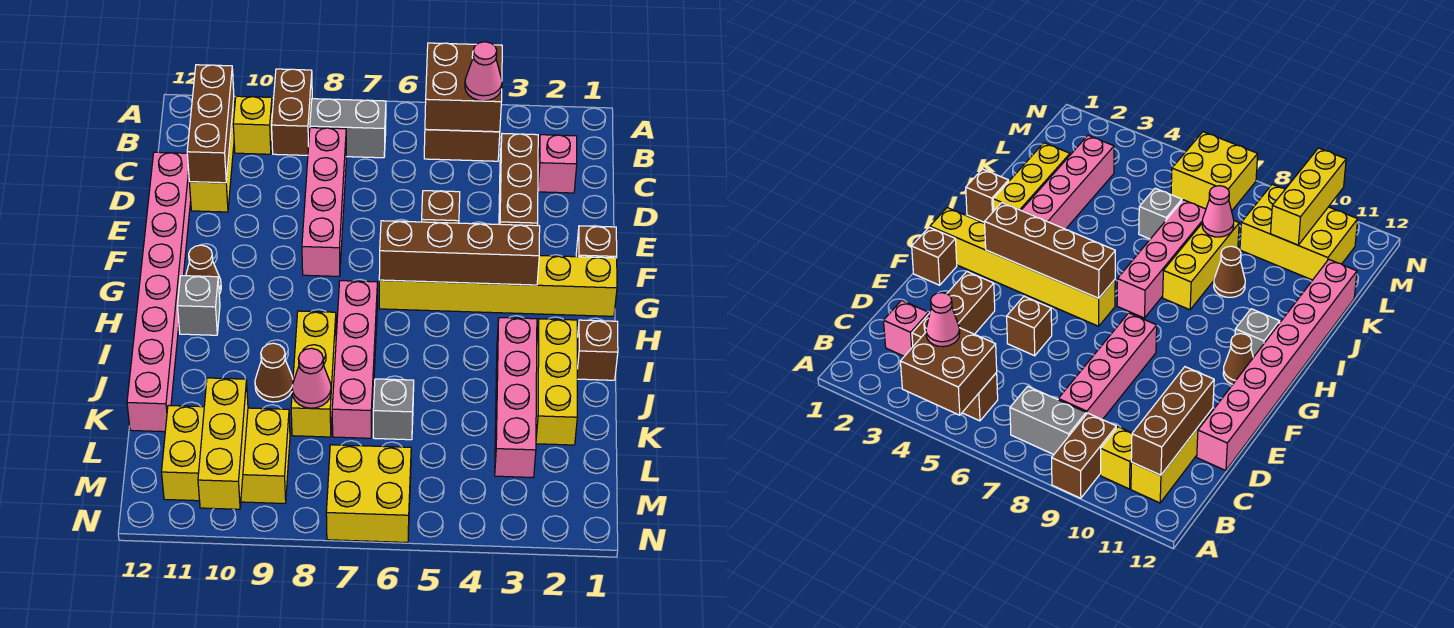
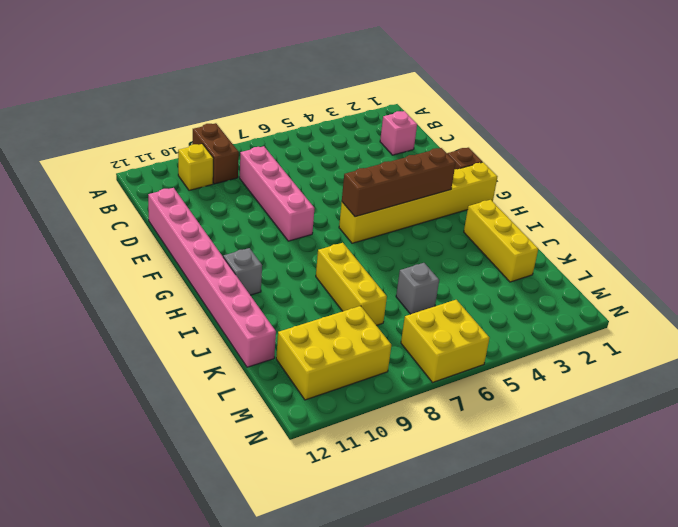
none -> brown 1x2 brick [424,129,500,161]
none -> grey 1x2 brick [310,99,386,158]
none -> yellow 1x3 brick [189,100,235,212]

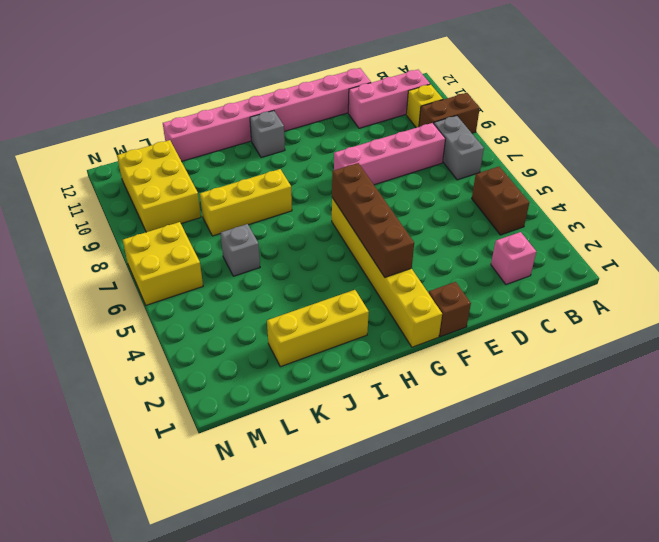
pink 1x3 brick [348,70,430,128] -> yellow 1x3 brick [189,100,235,212]
none -> brown 1x3 brick [499,134,538,226]
none -> brown 1x1 brick [422,191,460,223]
none -> brown 1x1 cone [186,245,221,294]

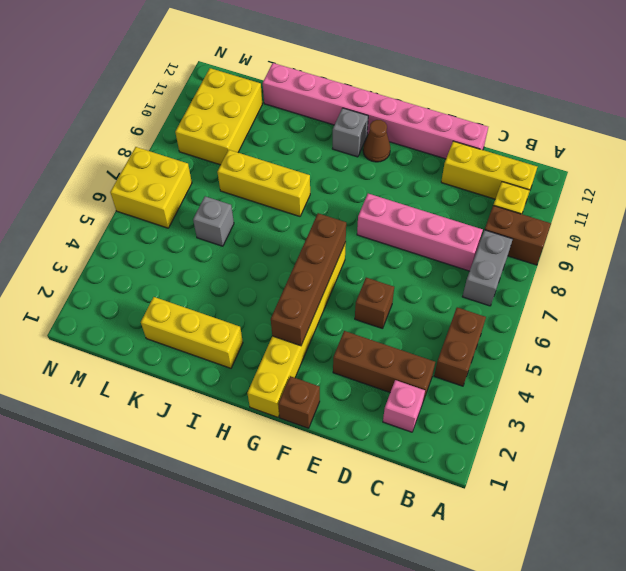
none -> pink 1x4 brick [332,281,377,438]
none -> brown 1x1 brick [577,320,618,380]
none -> pink 1x4 brick [495,318,537,477]

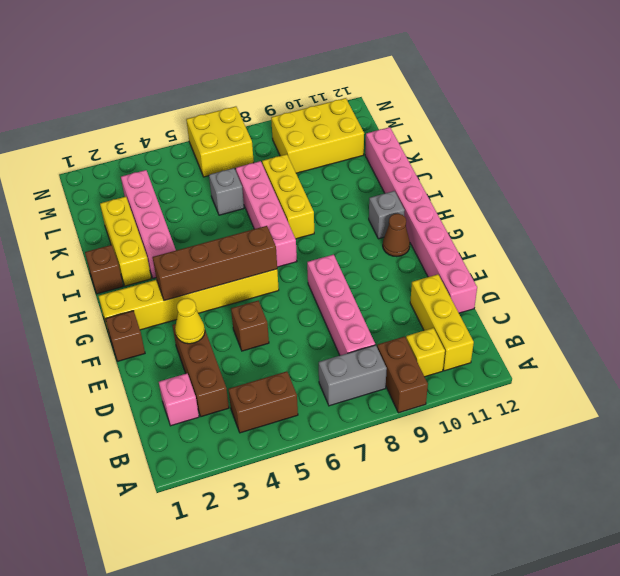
yellow 1x1 cone [175,298,205,344] -> none
none -> brown 1x1 cone [255,343,293,402]
none -> brown 2x2 brick [425,43,502,132]
none -> brown 1x3 brick [187,65,234,183]

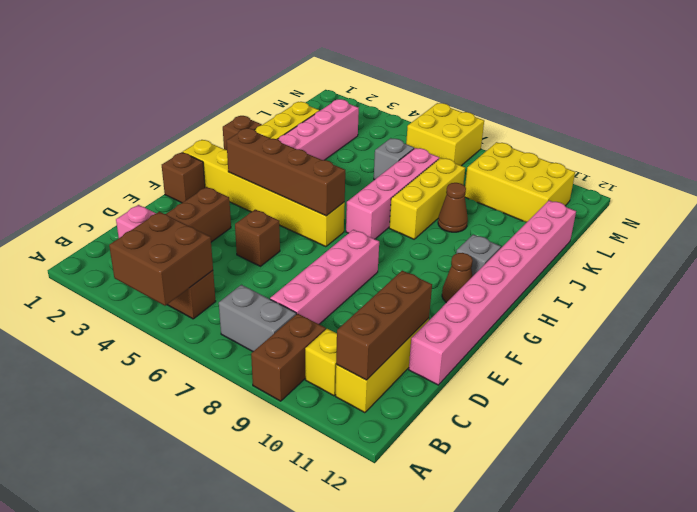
none -> pink 1x1 cone [292,348,331,408]
none -> yellow 1x3 brick [198,378,248,509]
none -> pink 1x1 cone [465,42,502,101]

